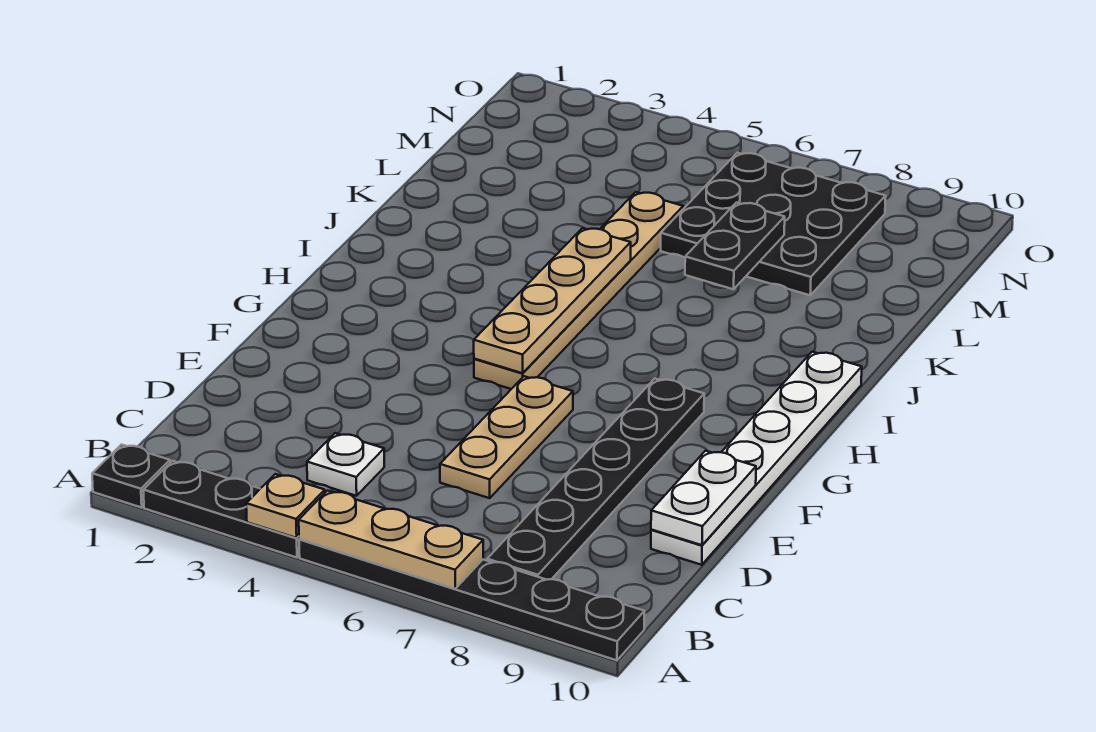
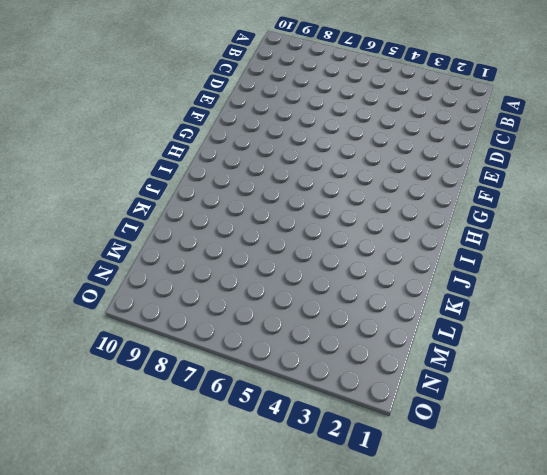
none -> black 1x1 plate [92,445,170,508]
none -> black 1x3 plate [143,461,299,558]
none -> black 1x6 plate [299,539,644,660]

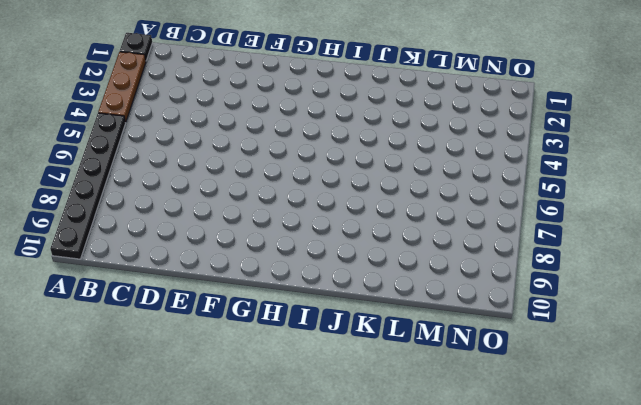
brown 1x3 plate [98,52,146,122] -> black 1x3 plate [143,461,299,558]
none -> black 1x6 plate [487,379,704,580]
none -> white 1x1 plate [307,433,384,496]
none -> tan 1x3 plate [440,376,573,498]

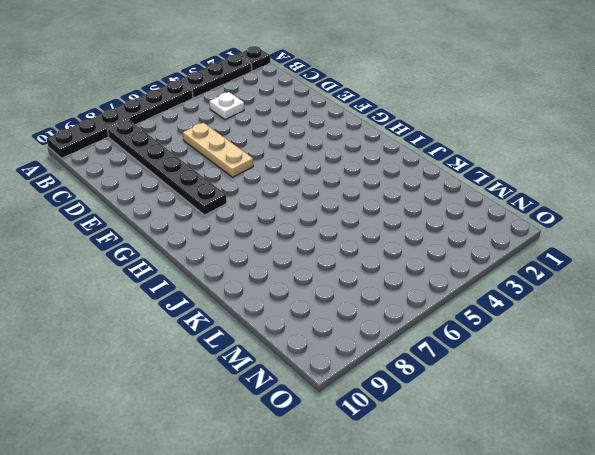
none -> white 1x6 plate [651,352,862,565]
none -> tan 1x6 plate [474,192,683,389]
none -> black 3x3 plate [661,153,886,295]

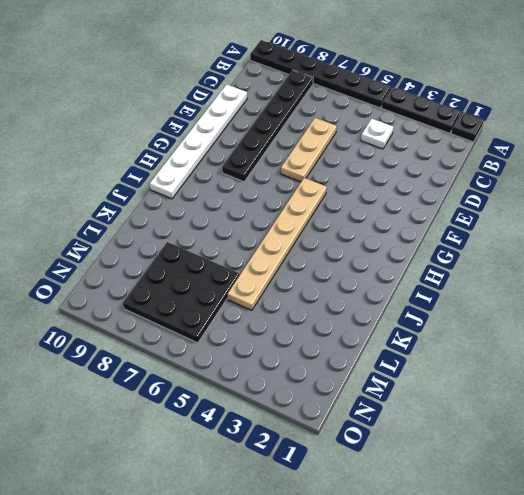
none -> tan 1x1 plate [246,474,325,538]
none -> tan 1x3 plate [299,491,483,589]
none -> white 1x2 plate [651,451,756,545]

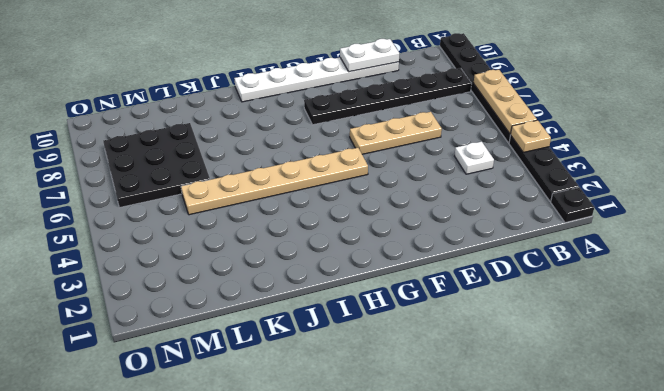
none -> tan 1x4 plate [474,228,631,373]
none -> black 1x2 plate [685,203,785,289]

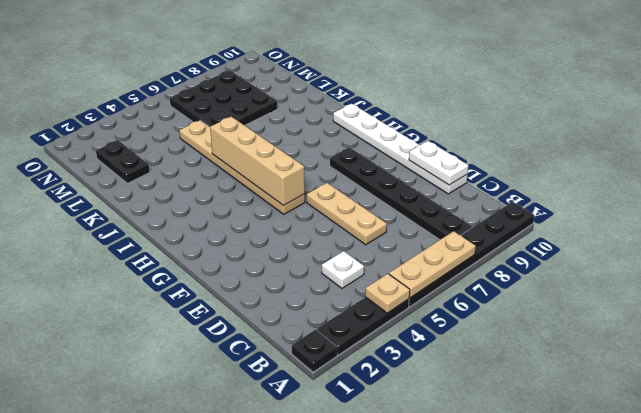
tan 1x4 brick [210,117,305,206] -> tan 1x4 plate [474,228,631,373]
black 1x2 plate [96,140,150,183] -> black 1x2 plate moved to [685,203,785,289]

